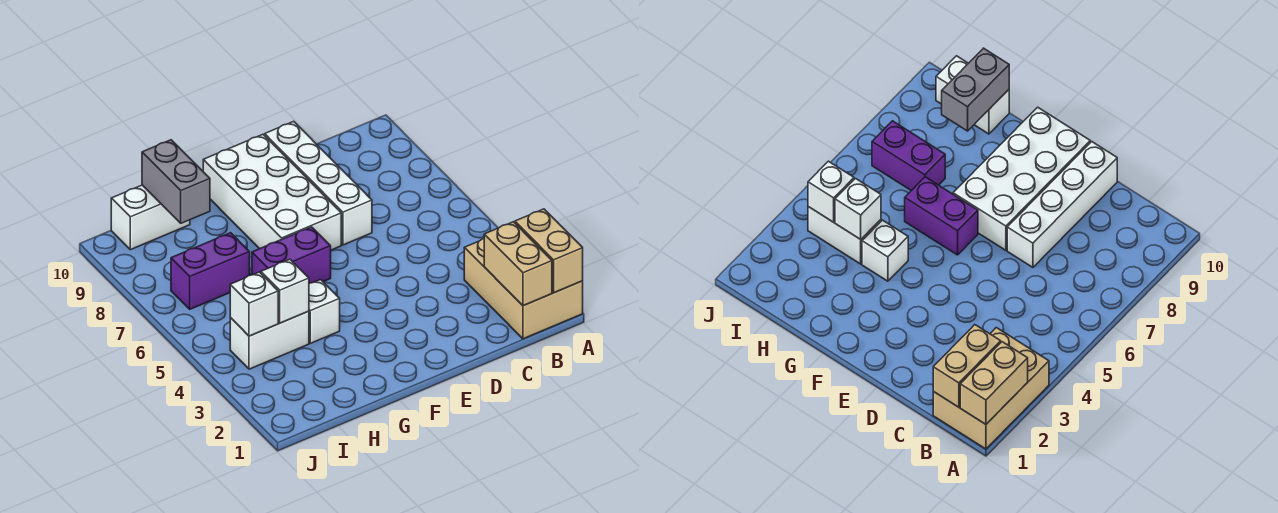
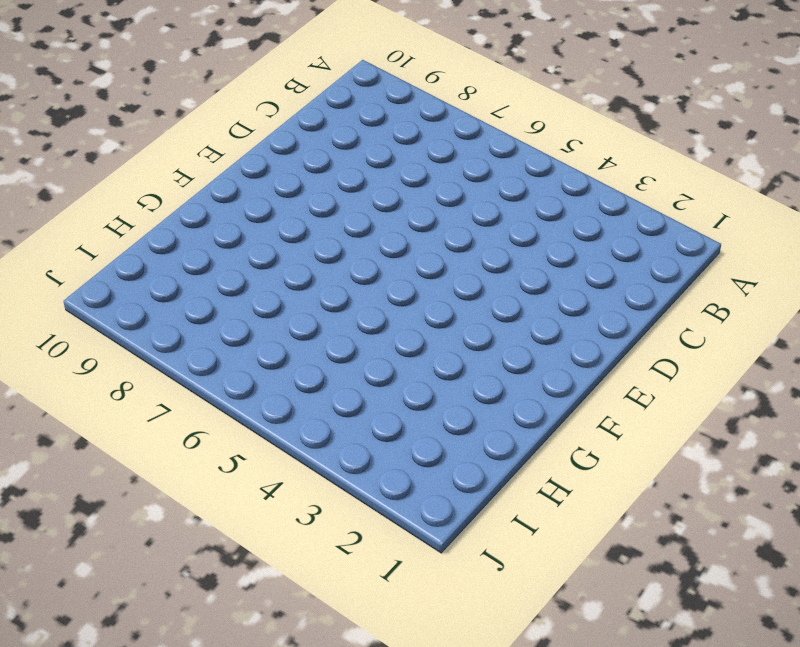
none -> tan 2x3 brick [464,239,583,339]
none -> white 1x4 brick [265,121,372,245]
none -> white 2x4 brick [203,134,341,250]

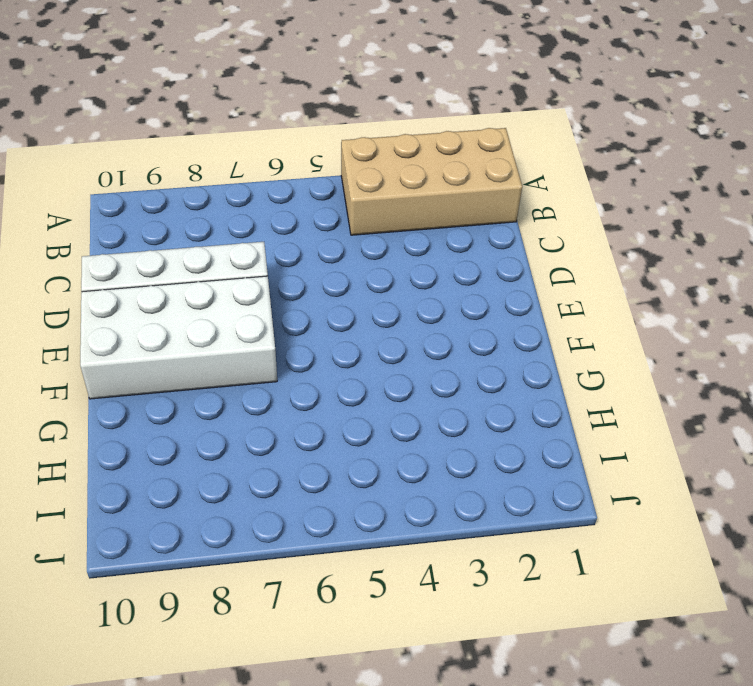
tan 2x4 brick [341,128,522,235] -> tan 2x3 brick [464,239,583,339]
none -> purple 1x2 brick [252,227,331,283]
none -> white 1x1 brick [309,280,340,343]
none -> white 1x2 brick [230,311,309,369]

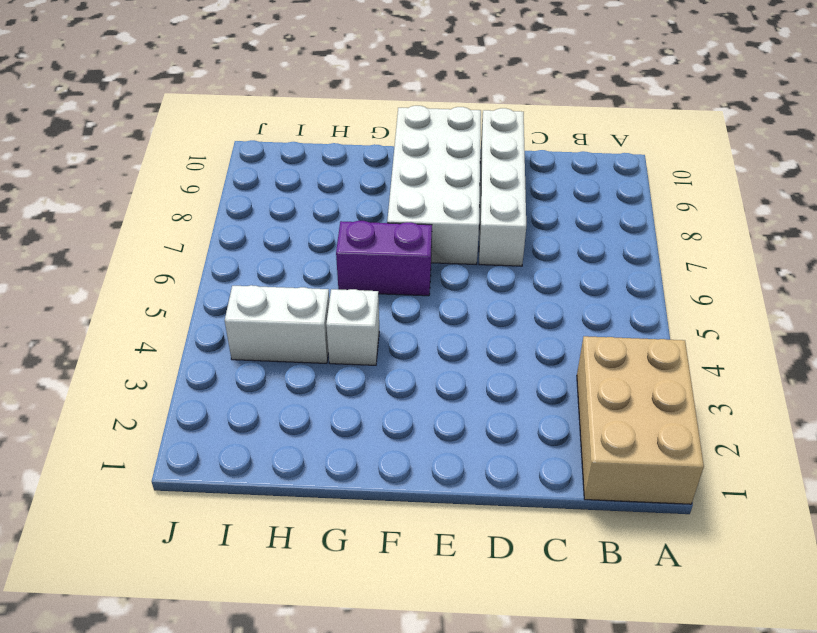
none -> purple 1x2 brick [171,233,250,309]
none -> white 1x2 brick [111,185,190,250]
none -> tan 1x2 brick [515,209,583,293]

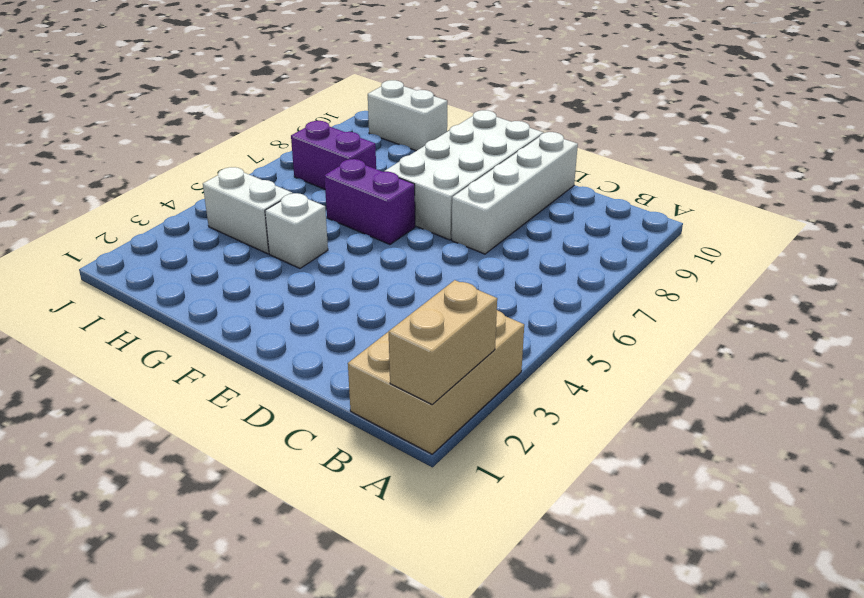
none -> tan 1x2 brick [484,222,552,306]
none -> white 1x1 brick [261,259,309,323]
none -> grey 1x2 brick [142,140,210,223]

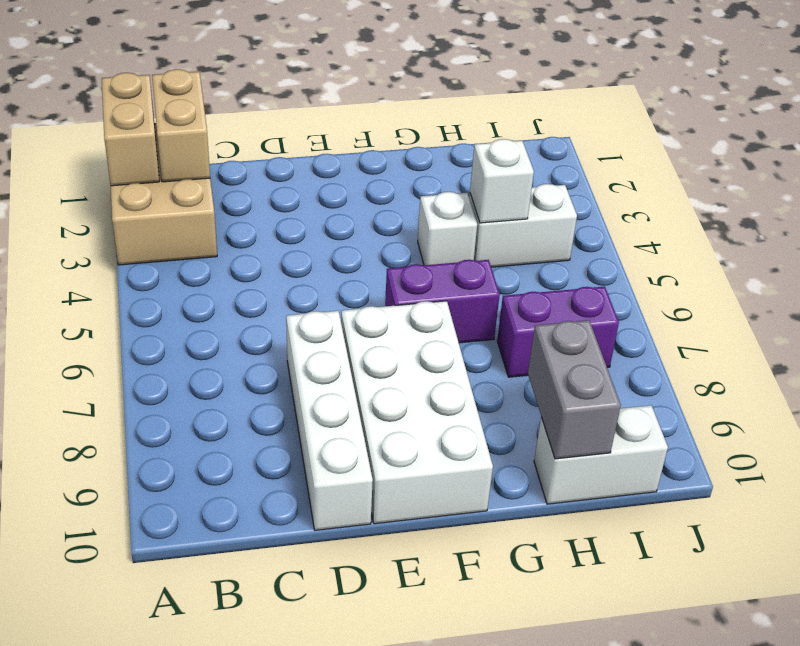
none -> white 1x1 brick [230,272,278,336]

